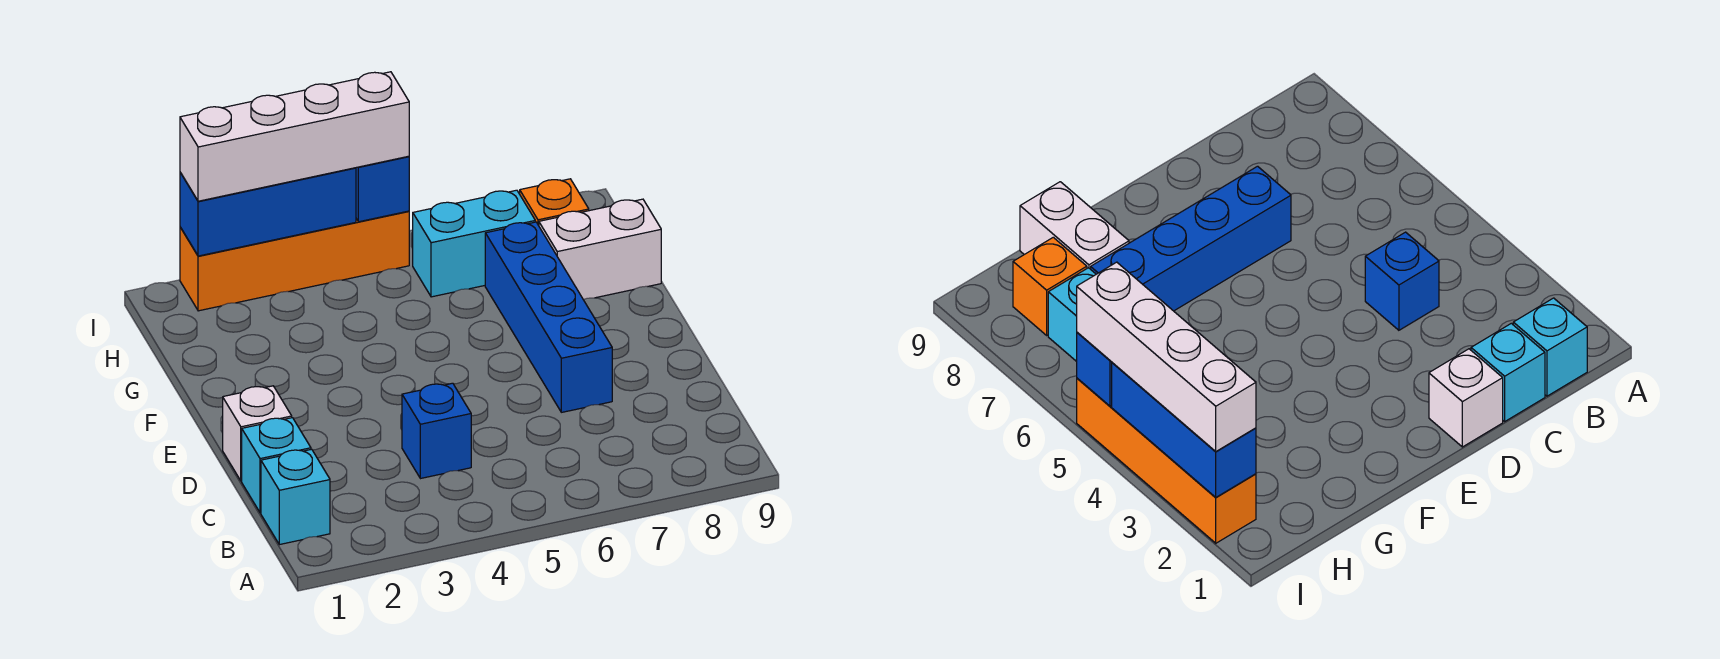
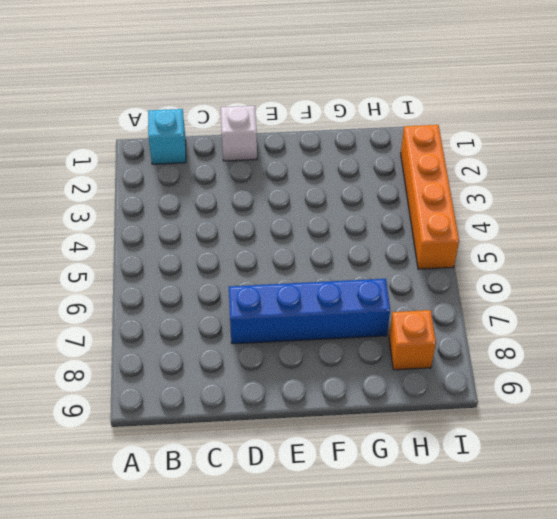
none -> cyan 1x1 brick [242,418,311,513]
none -> blue 1x1 brick [402,383,471,479]
none -> white 1x2 brick [539,199,661,300]

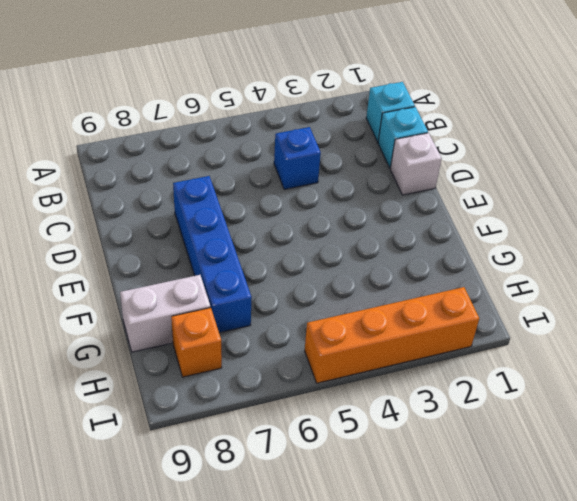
none -> cyan 1x2 brick [413,190,535,297]
none -> blue 1x3 brick [180,168,356,256]
none -> blue 1x1 brick [356,156,409,222]

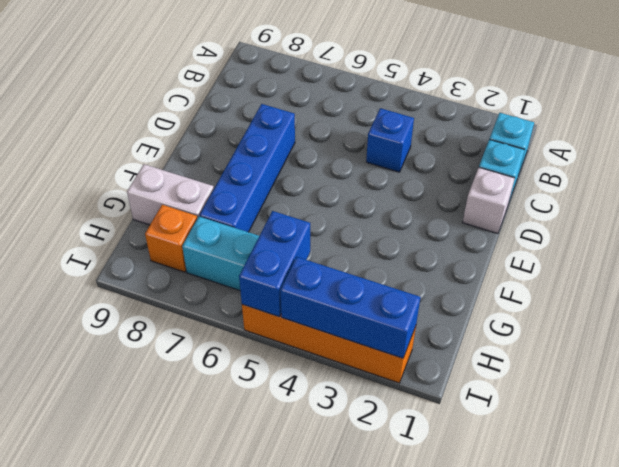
blue 1x2 brick [239,211,310,317] -> blue 1x1 brick [356,156,409,222]
none -> white 1x4 brick [180,72,409,201]

